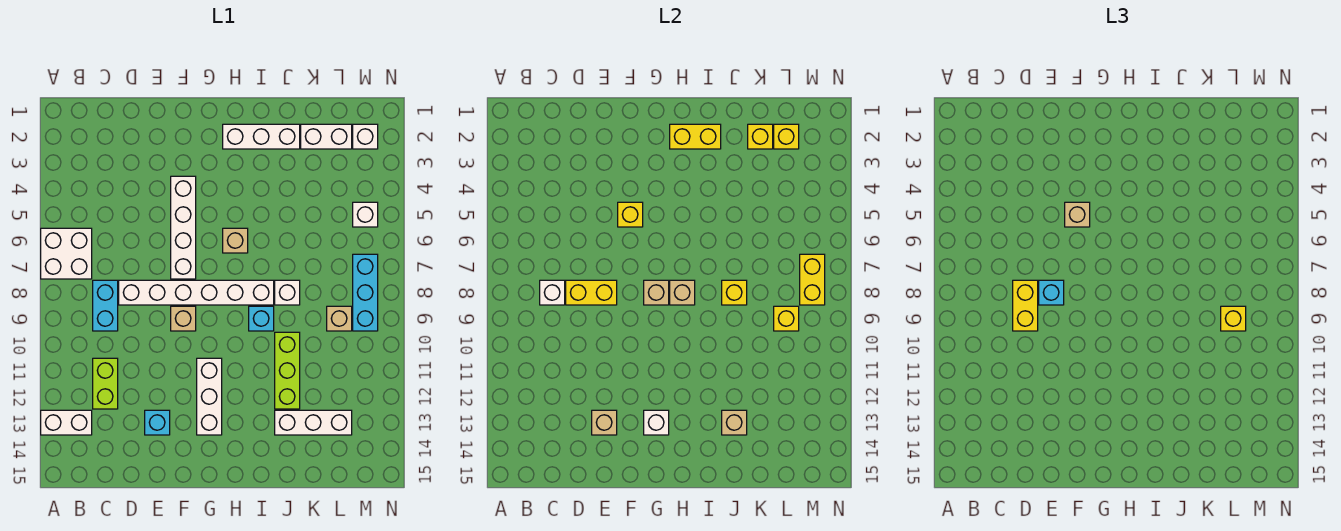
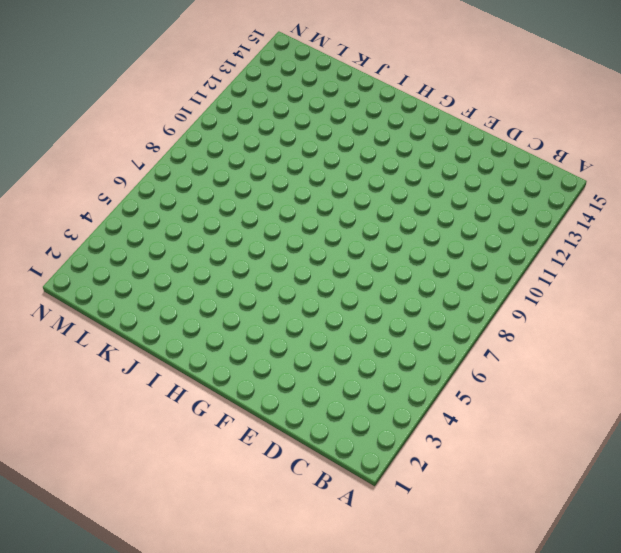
none -> white 2x2 brick [41,228,92,279]
none -> white 1x2 brick [41,410,92,435]
none -> cyan 1x2 brick [93,280,118,331]
none -> lime 1x2 brick [93,358,118,409]

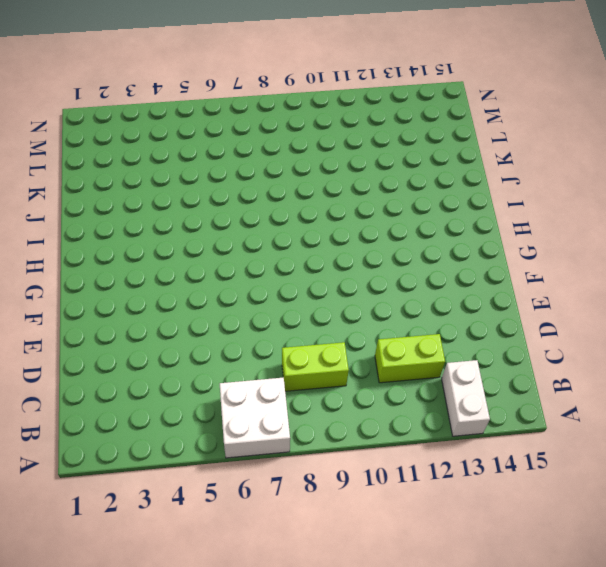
lime 1x2 brick [282,342,349,391] -> cyan 1x2 brick [93,280,118,331]
none -> white 1x6 brick [119,280,274,305]
none -> cyan 1x1 brick [145,410,170,435]
none -> white 1x4 brick [171,176,196,279]
none -> tan 1x1 brick [171,306,196,331]

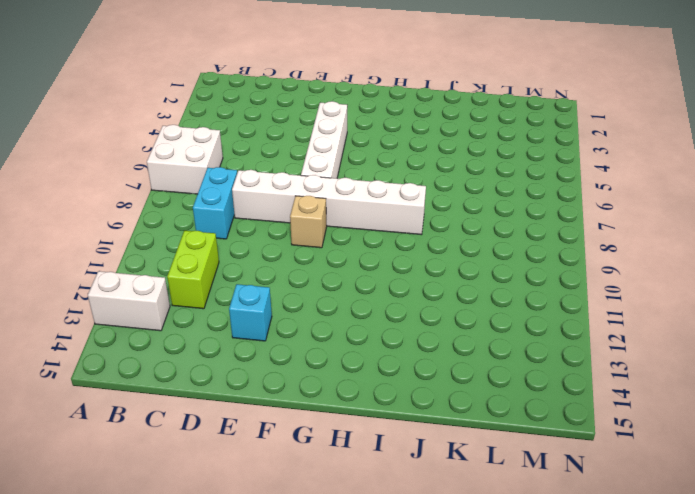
none -> white 1x3 brick [197,358,222,435]
none -> white 1x3 brick [223,124,300,149]
none -> tan 1x1 brick [223,228,248,253]
none -> cyan 1x1 brick [249,306,274,331]

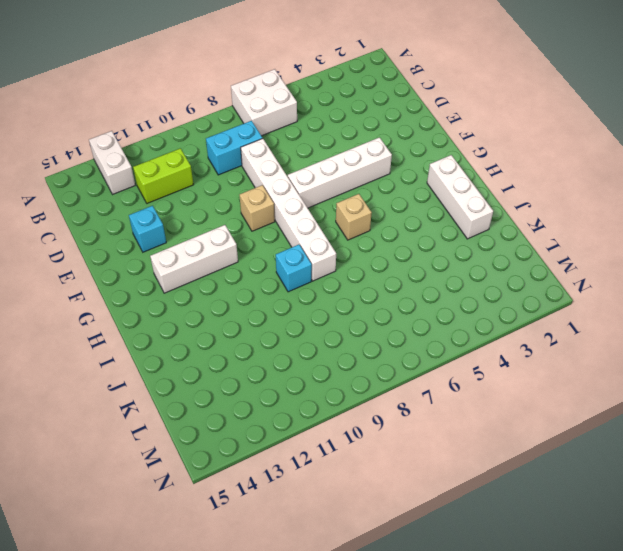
none -> white 1x1 brick [275,280,300,305]
none -> lime 1x3 brick [275,332,300,409]
none -> white 1x3 brick [275,410,352,435]
none -> white 1x2 brick [301,124,352,149]

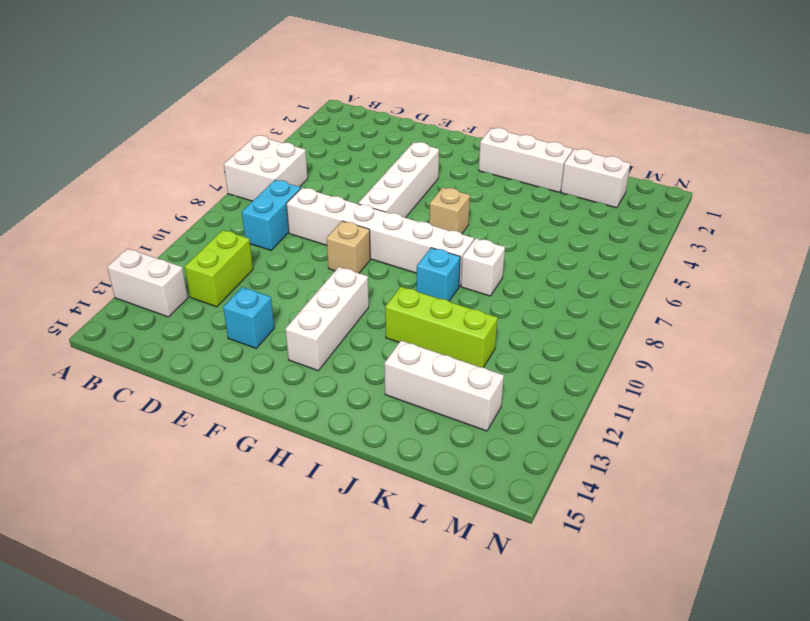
lime 1x3 brick [385,287,498,368] -> lime 1x3 brick turned to [275,332,300,409]
none -> tan 1x1 brick [327,306,352,331]
none -> white 1x1 brick [353,124,378,149]
none -> white 1x1 brick [353,202,378,227]
none -> cyan 1x3 brick [353,254,378,331]

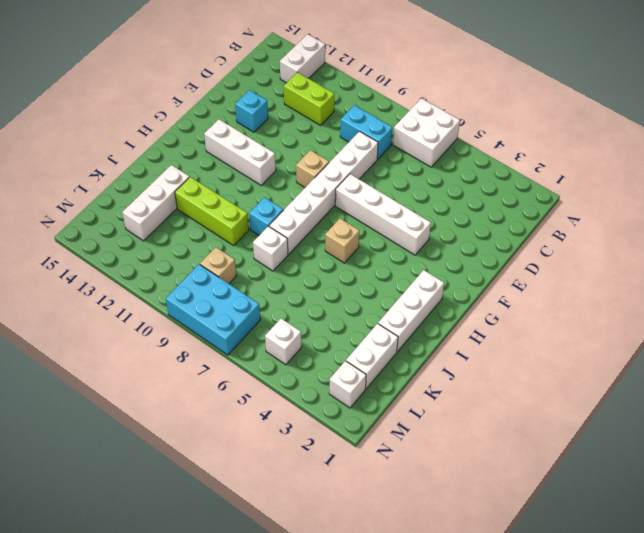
cyan 2x3 brick [166,264,260,355] -> cyan 1x3 brick [353,254,378,331]
none -> white 1x1 brick [540,280,565,305]
none -> yellow 1x2 brick [566,280,617,305]
none -> tan 1x1 brick [592,410,617,435]
none -> yellow 1x1 brick [618,202,643,227]

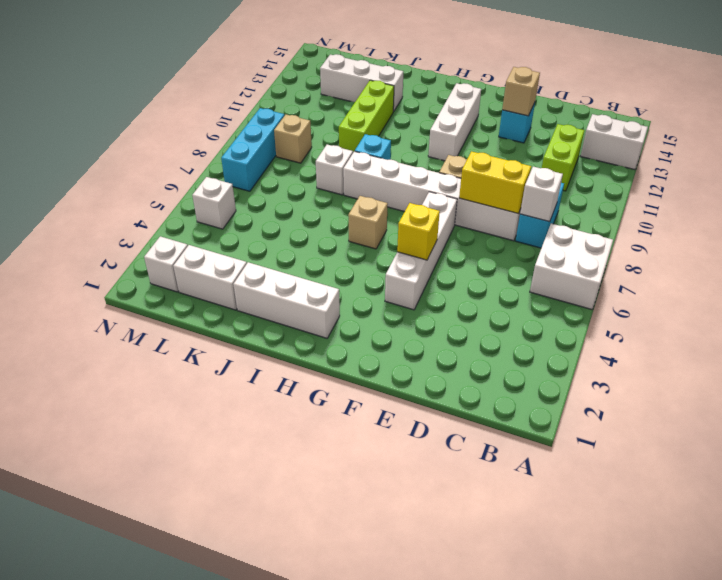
none -> tan 1x1 brick [644,280,669,305]
none -> white 1x1 brick [644,410,669,435]
none -> yellow 1x2 brick [670,124,721,149]
none -> tan 1x1 brick [670,280,695,305]

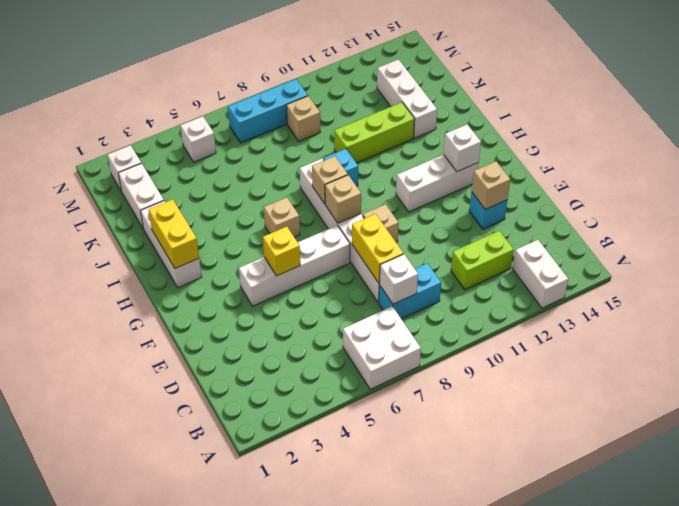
none -> white 1x1 brick [275,280,300,305]
none -> yellow 1x1 brick [722,280,747,305]
none -> tan 1x1 brick [722,410,747,435]
none -> yellow 1x1 brick [748,124,773,149]

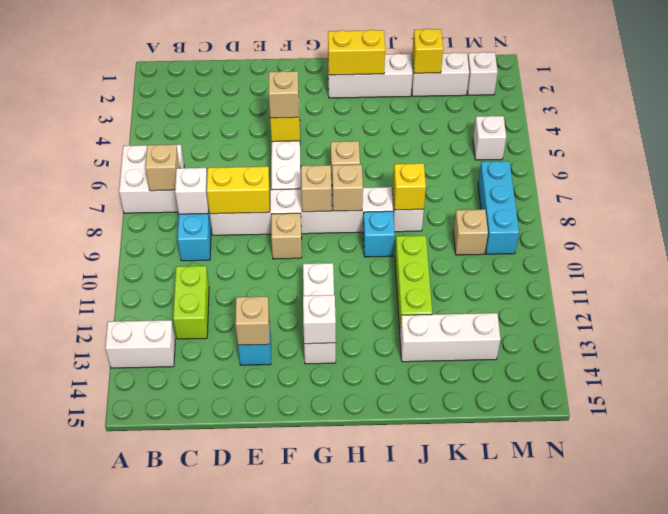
tan 1x1 brick [145,144,180,191] -> tan 1x1 brick moved to [722,410,747,435]
none -> yellow 1x1 brick [774,124,799,149]
none -> yellow 1x1 brick [774,306,799,331]
none -> yellow 1x2 brick [800,254,825,305]
none -> yellow 1x2 brick [1013,280,1038,331]

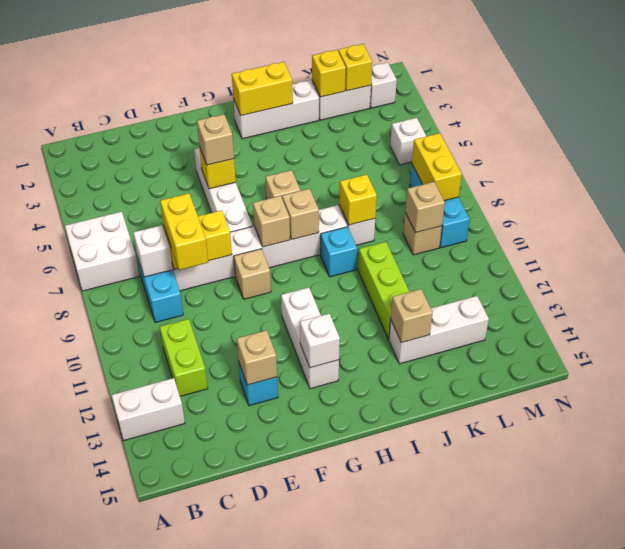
tan 1x1 brick [405,182,445,233] -> yellow 1x1 brick [774,306,799,331]
none -> cyan 1x1 brick [1039,280,1064,305]
none -> yellow 1x1 brick [1221,306,1246,331]

